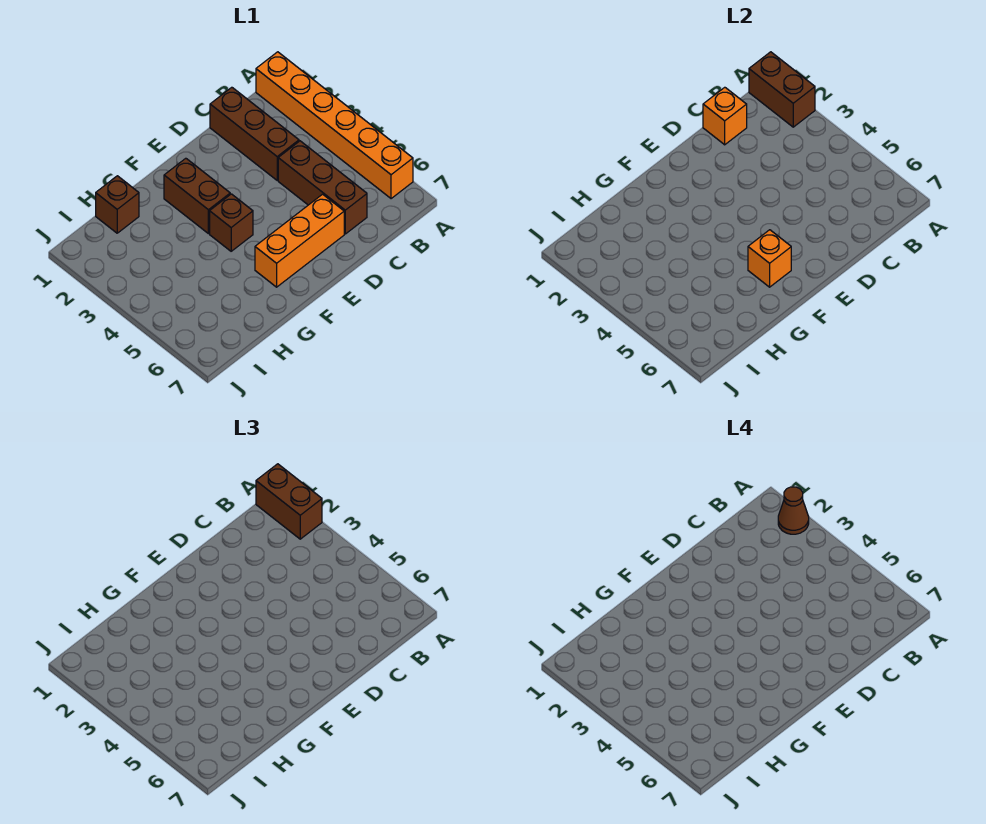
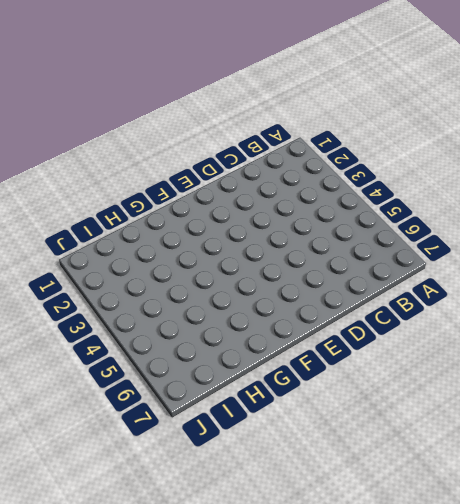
none -> orange 1x6 brick [256,52,413,199]
none -> brown 1x3 brick [210,87,299,180]
none -> brown 1x3 brick [278,141,367,234]

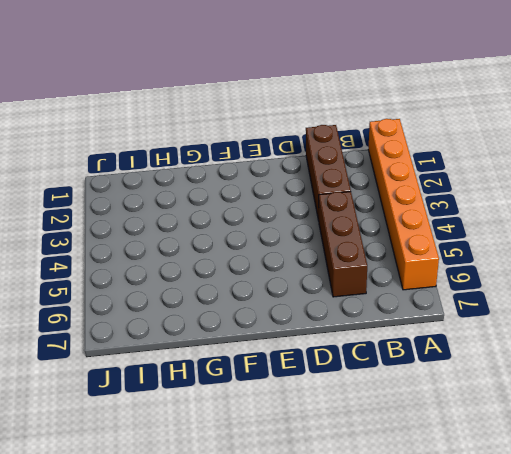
none -> orange 1x3 brick [255,194,344,287]
none -> brown 1x2 brick [164,158,230,234]
none -> brown 1x1 brick [210,194,253,251]

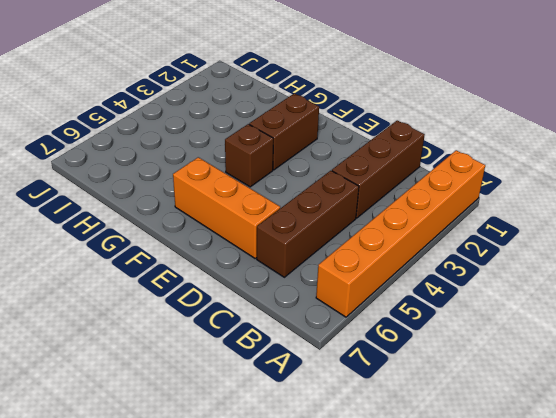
none -> brown 1x1 brick [96,176,139,233]
none -> brown 1x2 brick [749,52,815,127]
none -> orange 1x1 brick [703,87,747,145]

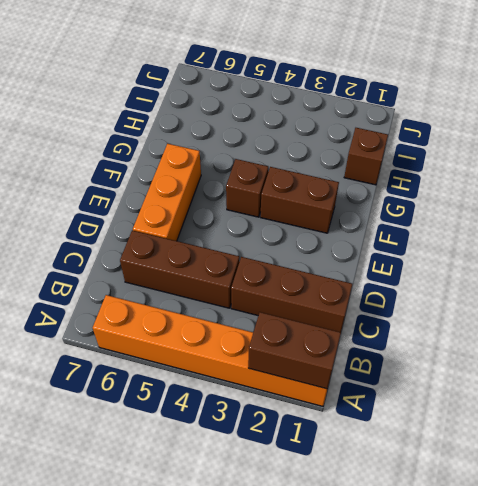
none -> orange 1x1 brick [703,87,747,145]
none -> orange 1x1 brick [748,230,791,287]
none -> brown 1x2 brick [256,464,322,539]

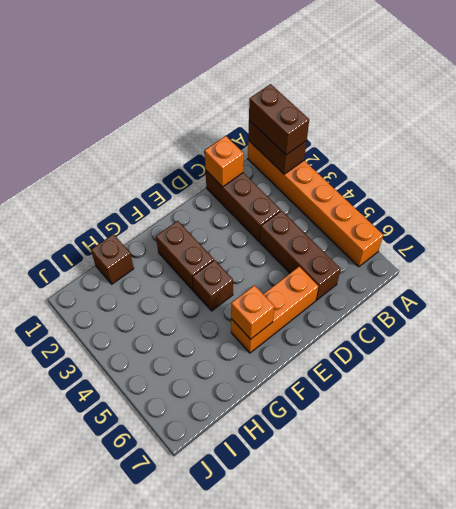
none -> brown 1x1 cone [778,487,809,534]

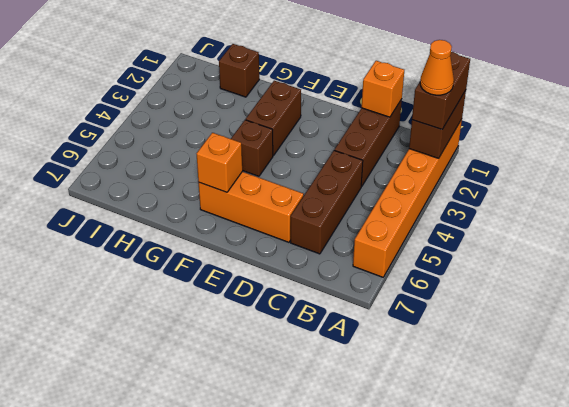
orange 1x1 cone [420,40,454,95] -> brown 1x1 cone [778,487,809,534]

